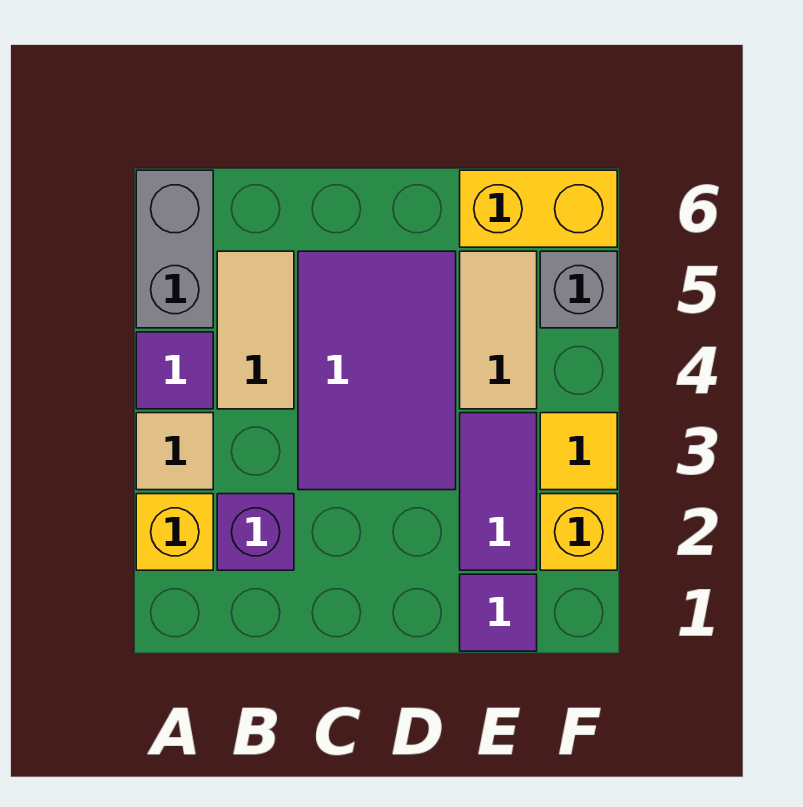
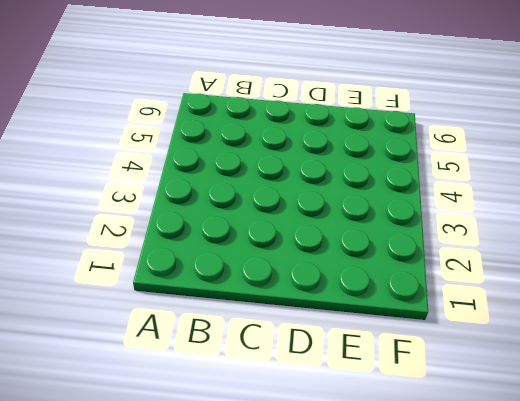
none -> yellow 1x1 brick [136,494,213,570]
none -> tan 1x1 tile [136,413,213,490]
none -> purple 1x1 tile [136,332,213,409]

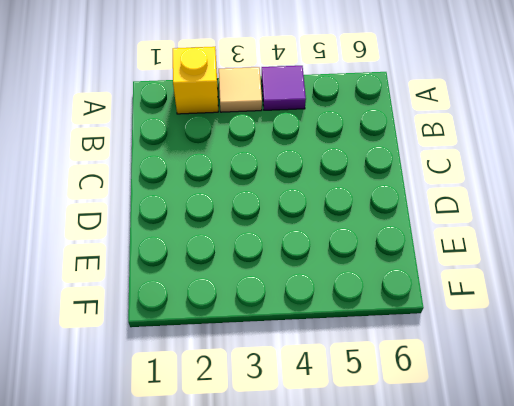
none -> grey 1x2 brick [136,170,213,328]
none -> purple 1x1 brick [217,494,294,570]
none -> tan 1x2 tile [217,251,294,409]

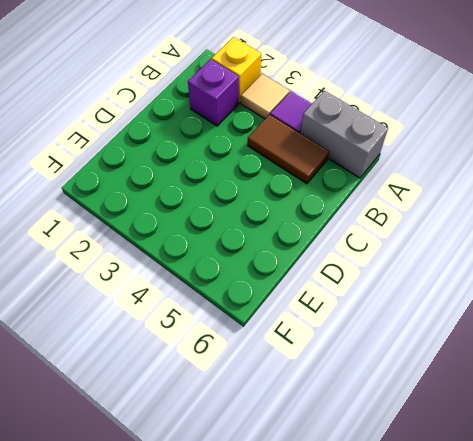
brown 1x2 tile [248,115,329,184] -> tan 1x2 tile [217,251,294,409]
none -> purple 2x3 tile [298,251,456,490]
none -> purple 1x1 tile [460,574,537,651]
none -> purple 1x2 tile [460,413,537,570]

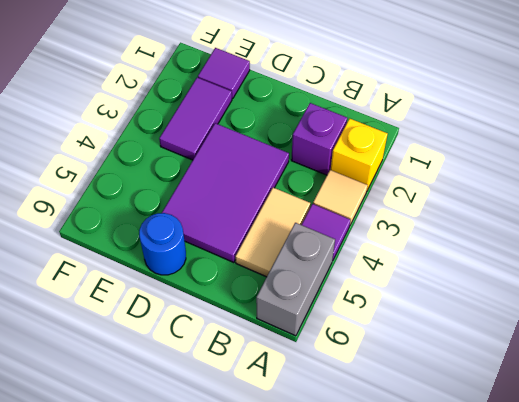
blue 1x1 round brick [139,213,186,275] -> none
none -> tan 1x2 tile [460,251,537,409]
none -> yellow 1x2 brick [460,170,617,247]
none -> yellow 1x1 brick [540,494,617,570]

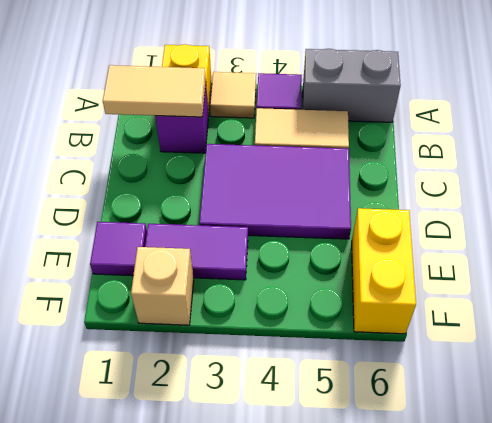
tan 1x2 tile [103,65,206,117] -> tan 1x2 tile moved to [460,251,537,409]
tan 1x1 brick [131,247,194,325] -> yellow 1x1 brick [540,494,617,570]
none -> yellow 1x1 tile [540,413,617,490]
none -> grey 1x1 brick [540,251,617,328]

